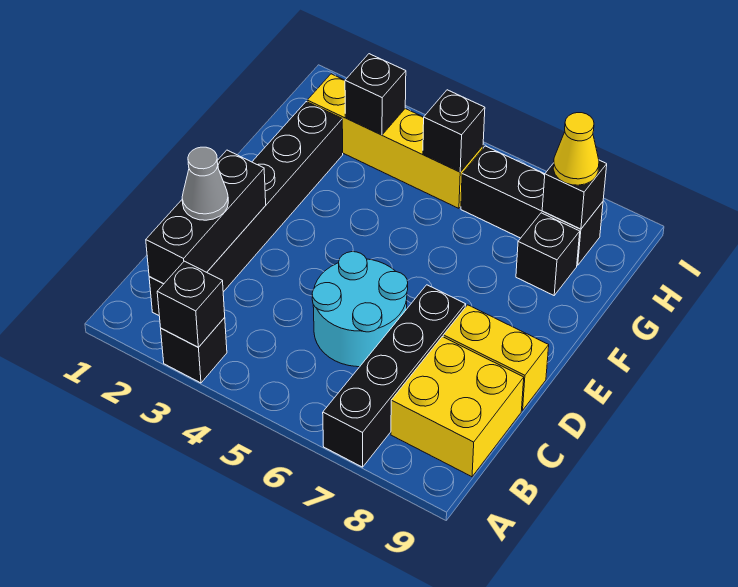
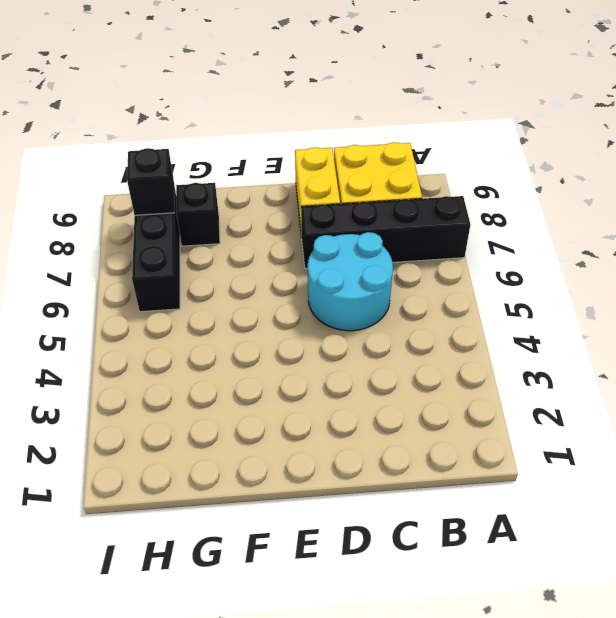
none -> black 1x1 brick [161,318,227,383]
none -> black 1x6 brick [149,102,343,315]
none -> yellow 1x4 brick [307,74,483,208]

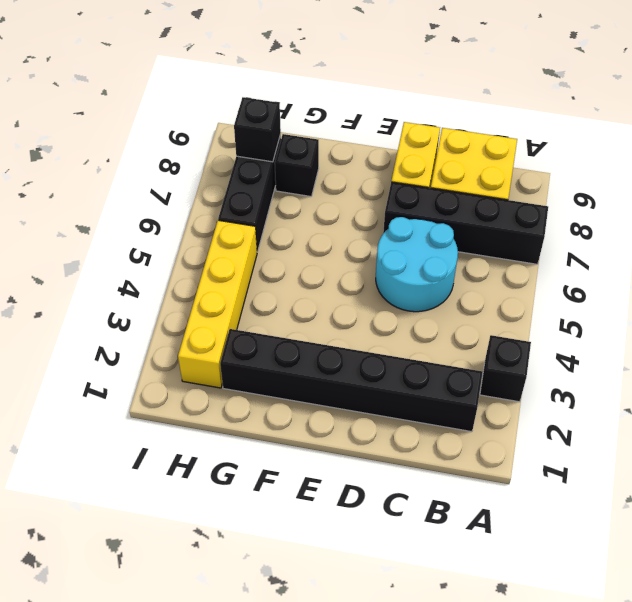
none -> black 1x1 brick [157,261,225,347]
none -> black 1x3 brick [146,150,266,284]
none -> black 1x1 brick [345,54,406,135]

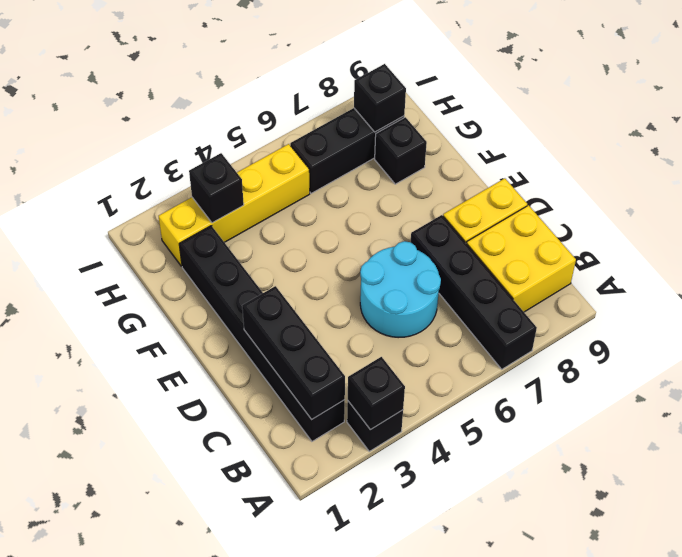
none -> black 1x1 brick [423,90,485,172]
none -> grey 1x1 cone [182,147,228,220]
none -> yellow 1x1 cone [553,113,599,185]

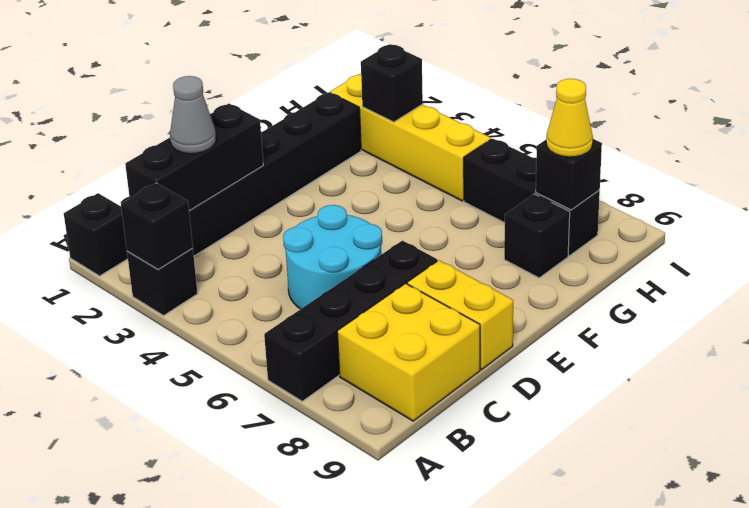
black 1x1 brick [64,193,128,276] -> black 1x1 brick moved to [423,90,485,172]

